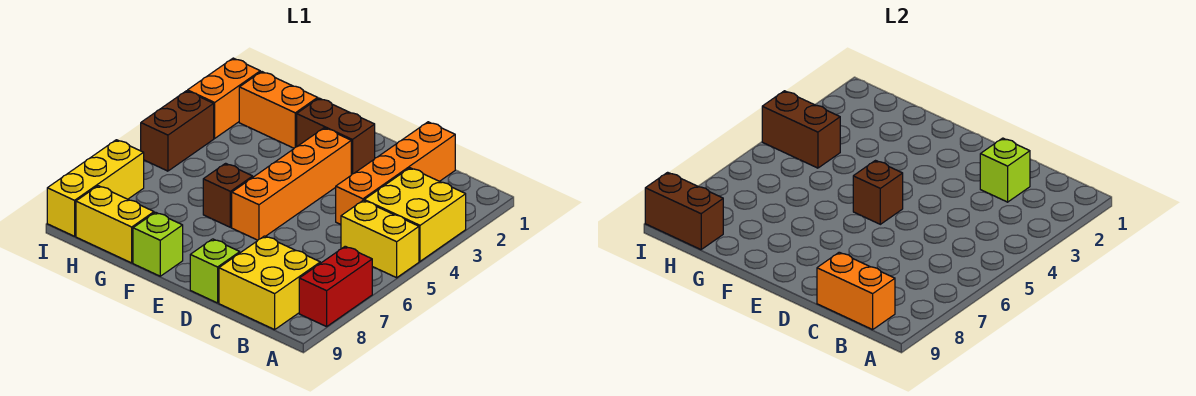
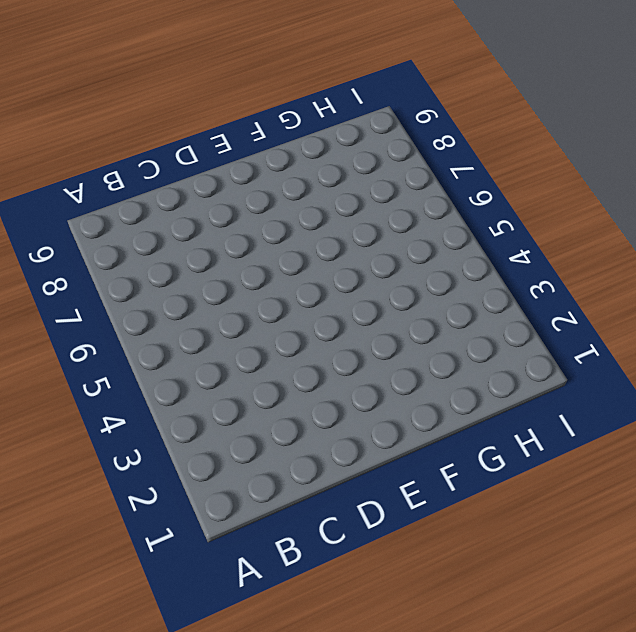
none -> yellow 2x2 brick [364,168,466,261]
none -> yellow 1x2 brick [341,200,419,278]
none -> red 1x2 brick [299,246,372,327]

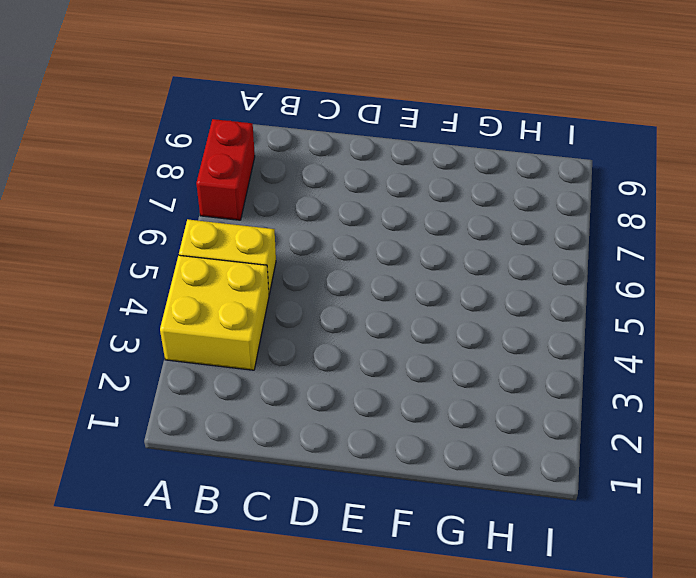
none -> yellow 2x2 brick [219,236,320,330]
none -> orange 1x4 brick [336,122,455,224]
none -> lime 1x1 brick [190,239,240,303]

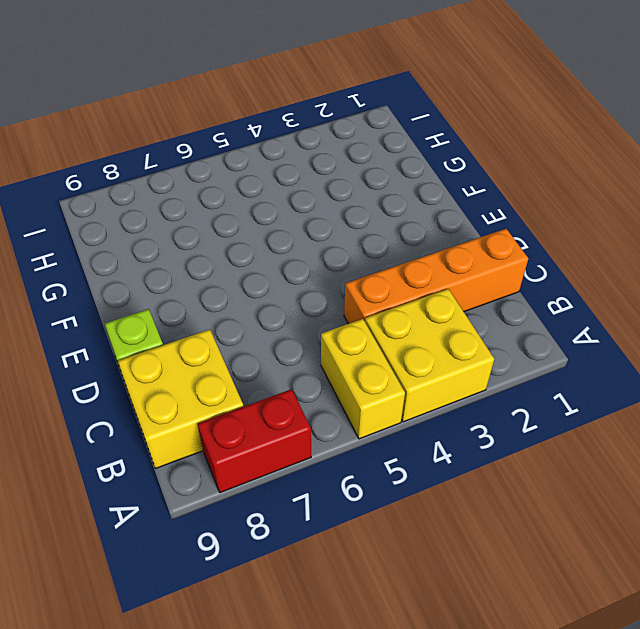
none -> brown 1x2 brick [297,98,375,175]
none -> orange 1x4 brick [232,128,351,240]
none -> brown 1x1 brick [203,163,253,227]

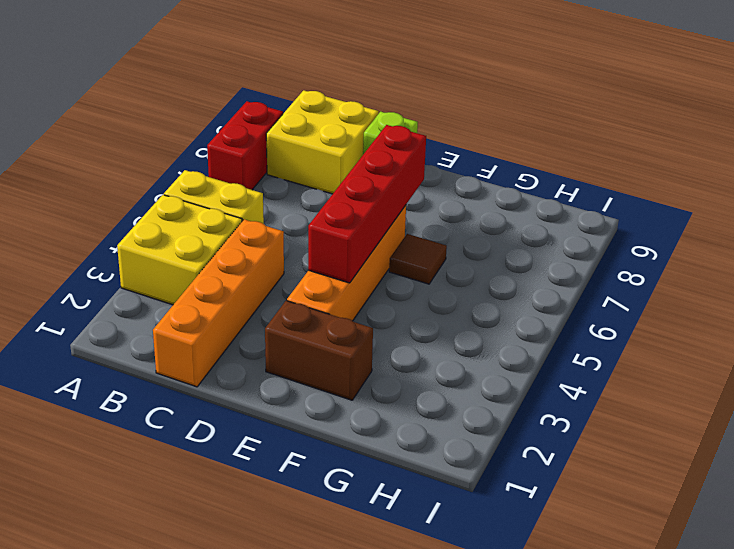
red 1x4 brick [308,125,426,283] -> brown 1x1 brick [853,161,903,224]
brown 1x1 tile [389,234,447,284] -> brown 1x1 brick [203,163,253,227]
none -> lime 1x1 brick [133,212,183,276]
none -> orange 1x2 brick [239,72,318,148]
none -> yellow 1x2 brick [76,186,154,263]

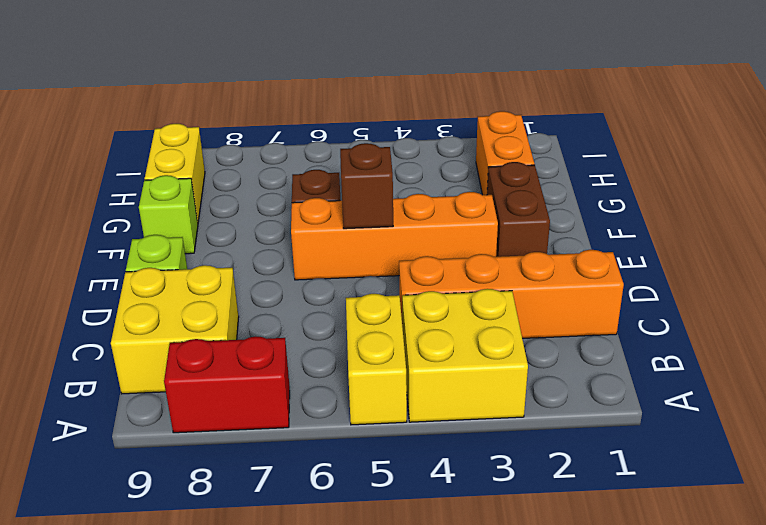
none -> orange 1x2 brick [188,58,260,138]
none -> brown 1x2 brick [141,91,214,171]
none -> yellow 1x3 brick [47,140,144,236]

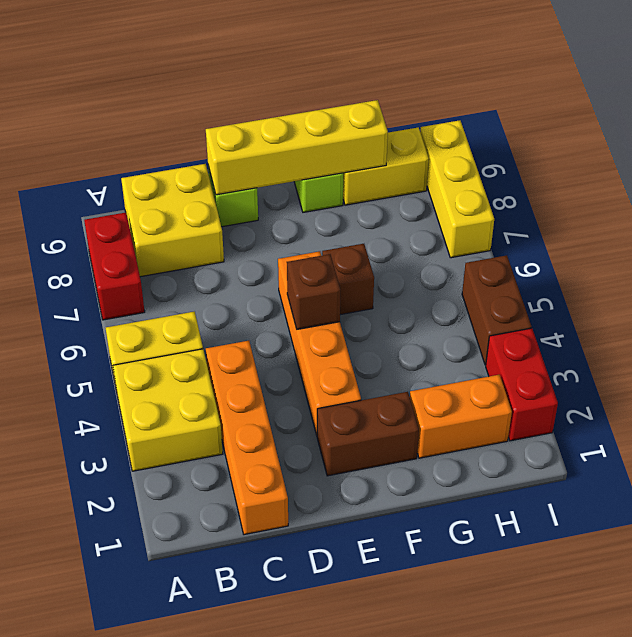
yellow 1x4 brick [206,100,388,195] -> none
red 1x2 brick [486,328,558,441] -> orange 1x2 brick [188,58,260,138]
none -> orange 1x2 brick [817,252,895,330]
none -> lime 1x1 brick [980,138,1030,202]
none -> brown 1x2 brick [762,91,840,168]

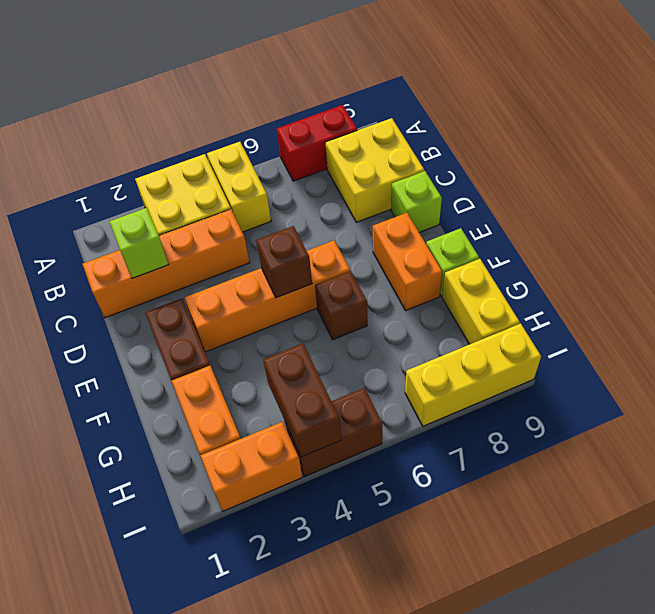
orange 1x2 brick [373,213,442,310] -> orange 1x2 brick moved to [817,252,895,330]
none -> brown 1x2 brick [645,172,723,250]

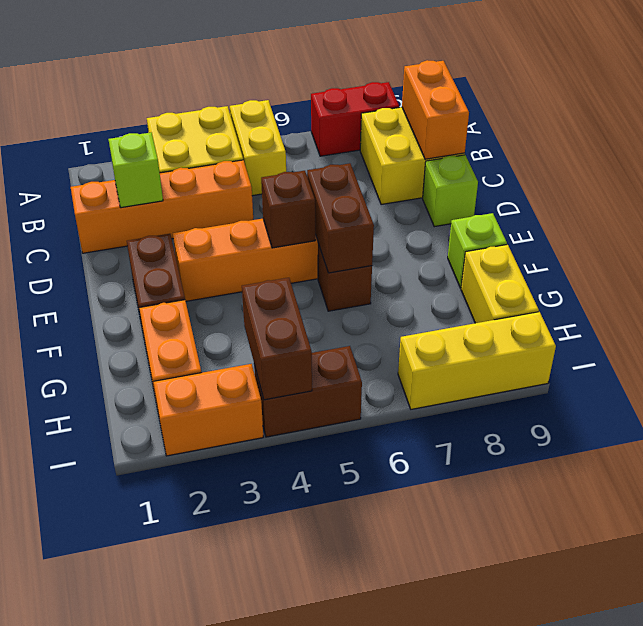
brown 1x2 brick [307,163,374,273] -> brown 1x2 brick moved to [645,172,723,250]

